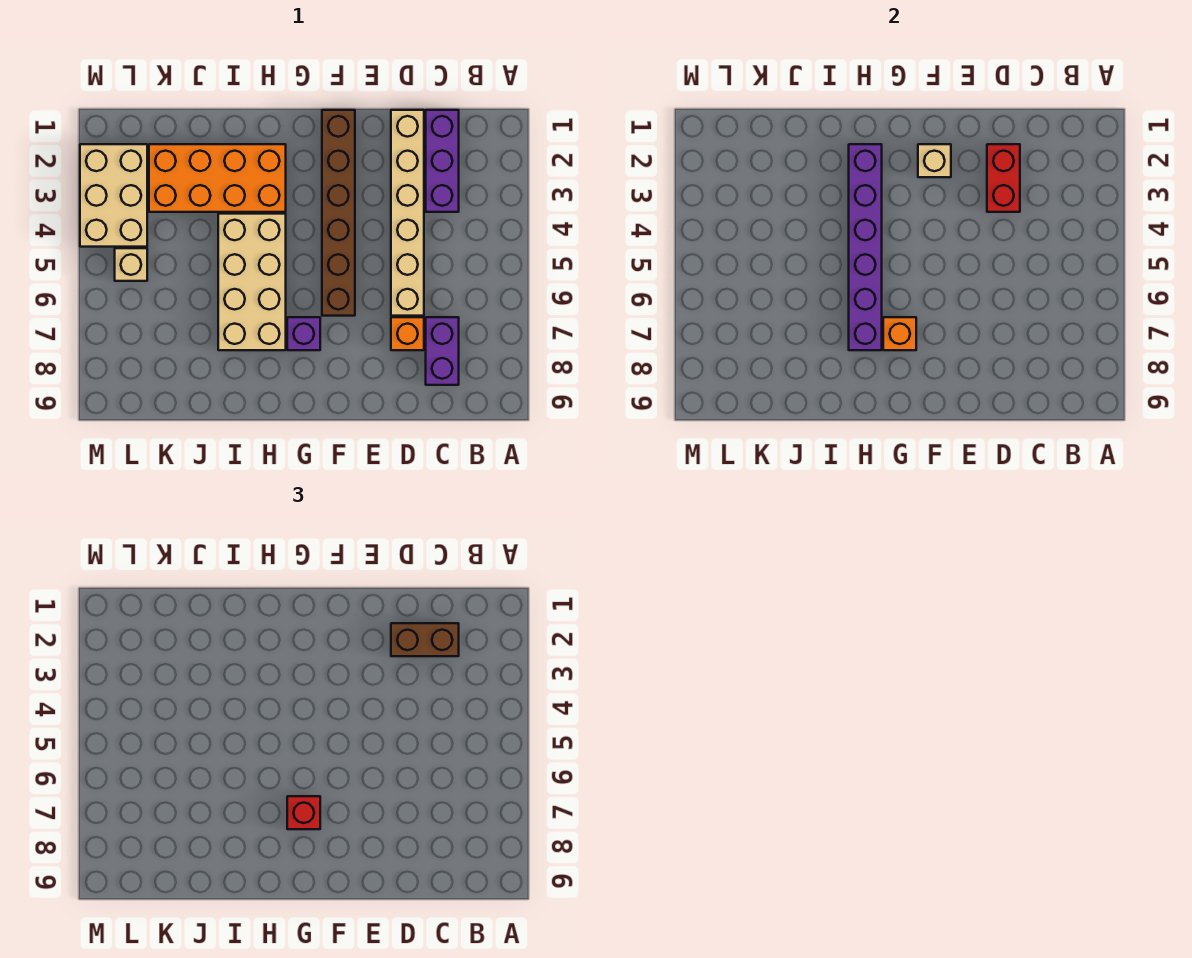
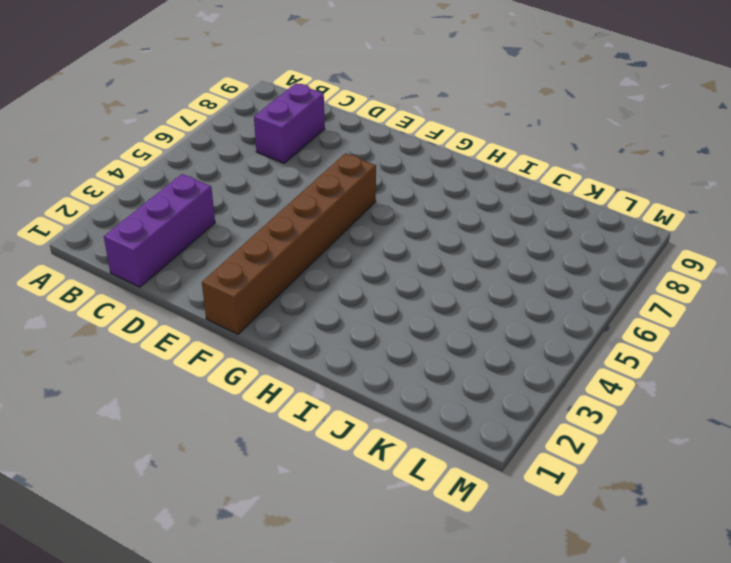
none -> tan 1x6 brick [391,110,424,316]
none -> orange 1x1 brick [391,317,424,350]
none -> purple 1x1 brick [287,317,320,350]

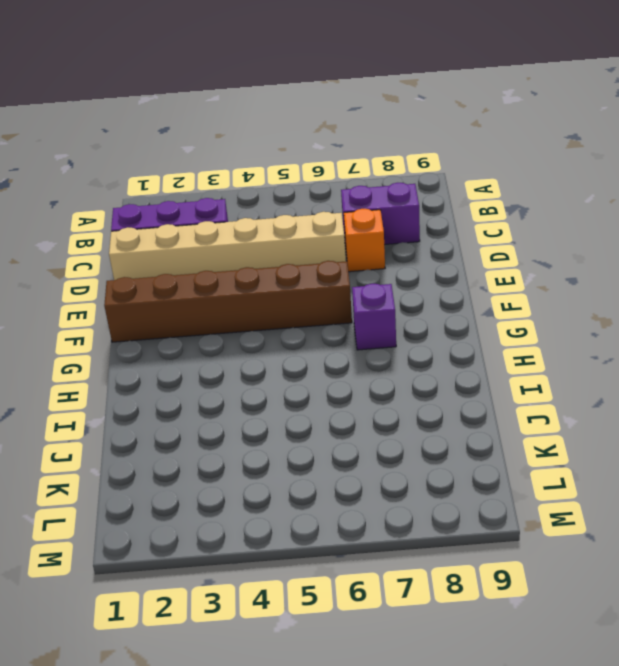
none -> orange 2x4 brick [149,144,286,212]
none -> tan 2x4 brick [218,214,286,350]
none -> tan 2x3 brick [80,144,147,247]

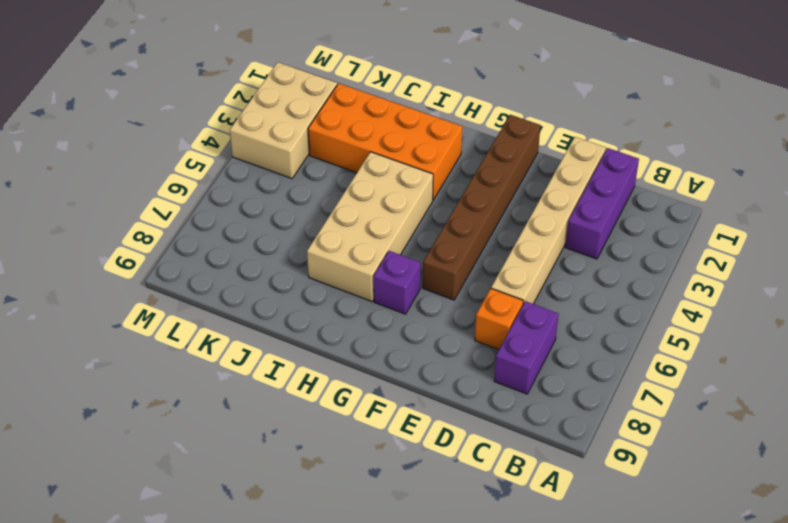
none -> tan 1x1 brick [115,248,147,281]
none -> red 1x2 brick [987,144,1020,212]
none -> tan 1x1 brick [918,144,951,177]

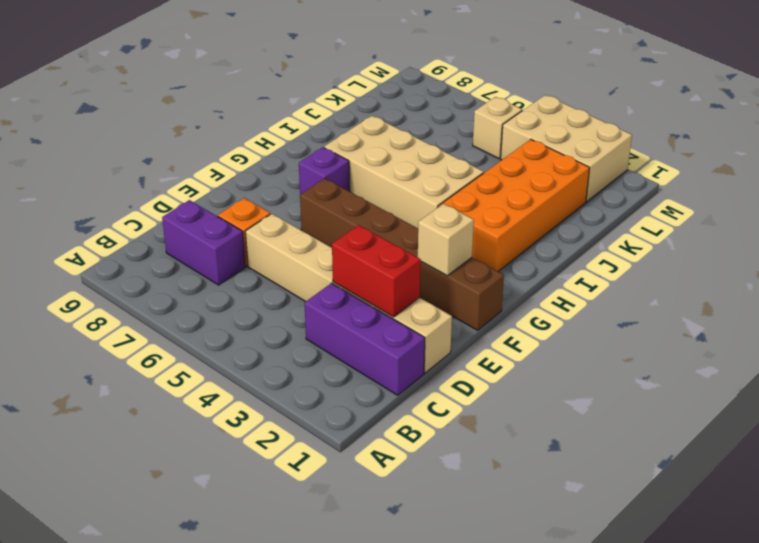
none -> orange 1x1 brick [883,317,916,350]
none -> purple 1x6 brick [849,144,882,350]
none -> brown 1x2 brick [391,623,459,656]

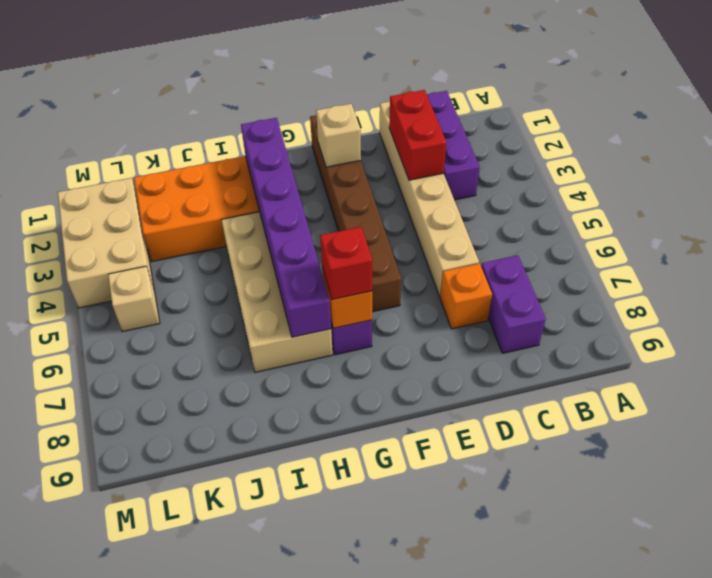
none -> brown 1x2 brick [391,623,459,656]

